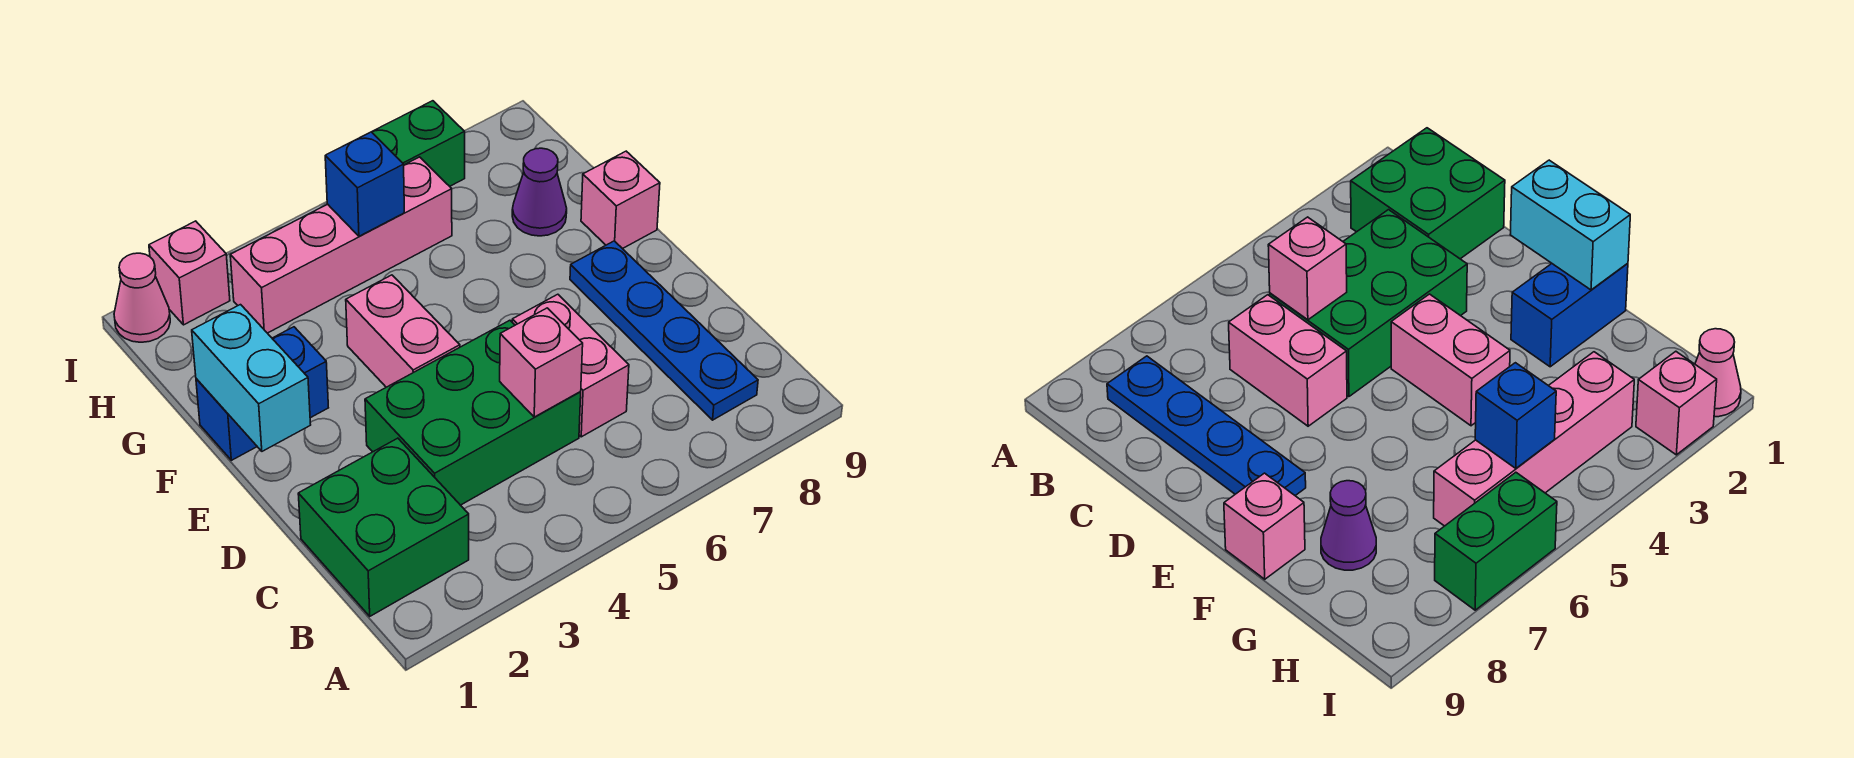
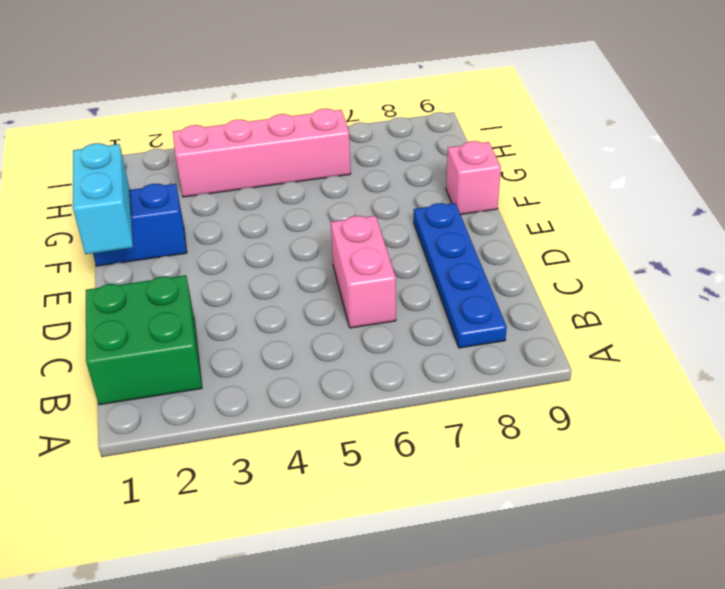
none -> green 2x3 brick [365,320,581,505]
none -> pink 1x2 brick [346,275,460,387]
none -> purple 1x1 cone [512,148,567,236]

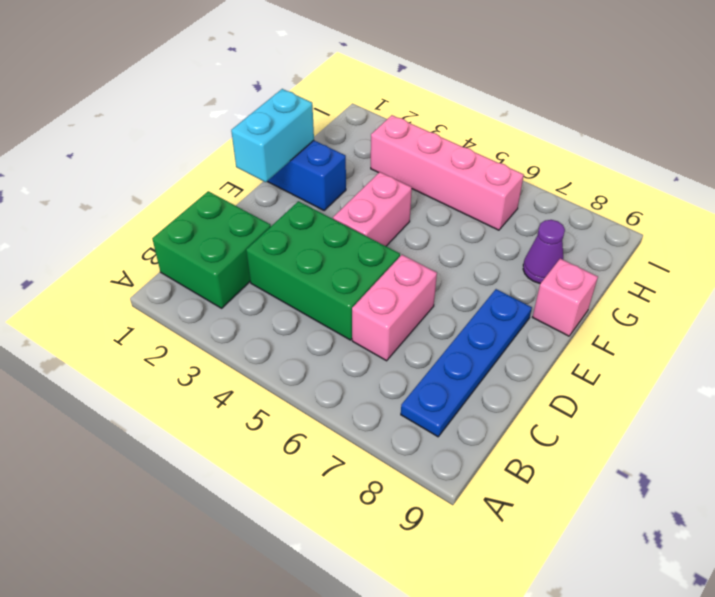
none -> pink 1x1 cone [114,253,170,342]
none -> pink 1x1 brick [149,221,230,325]
none -> green 1x2 brick [372,101,465,186]

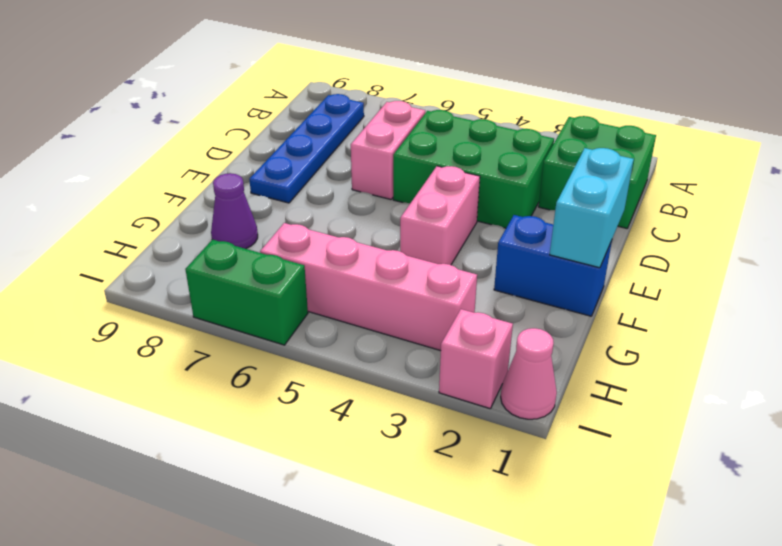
none -> pink 1x1 brick [581,151,660,249]
none -> pink 1x1 brick [500,308,583,417]
none -> blue 1x1 brick [325,132,404,236]

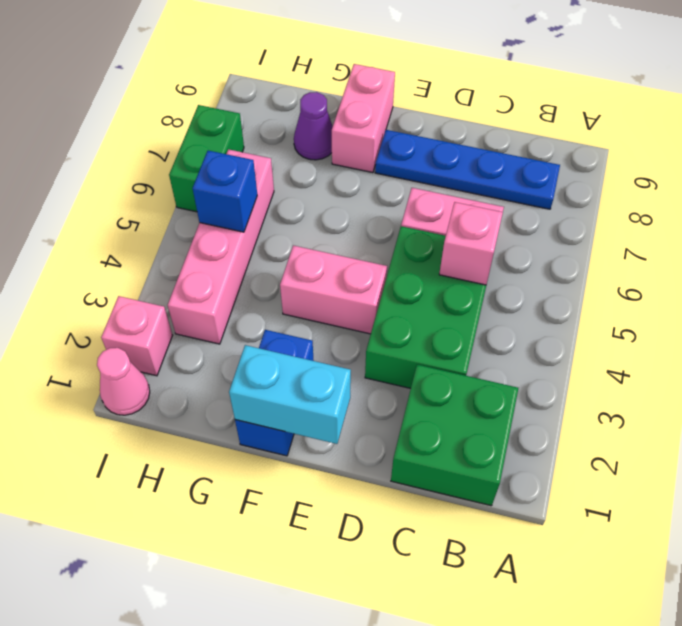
pink 1x2 brick [332,64,395,173] -> pink 1x1 brick [581,151,660,249]

